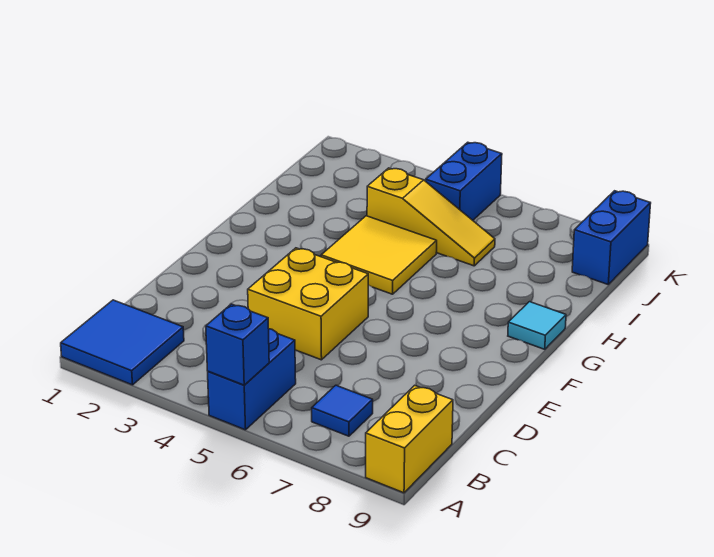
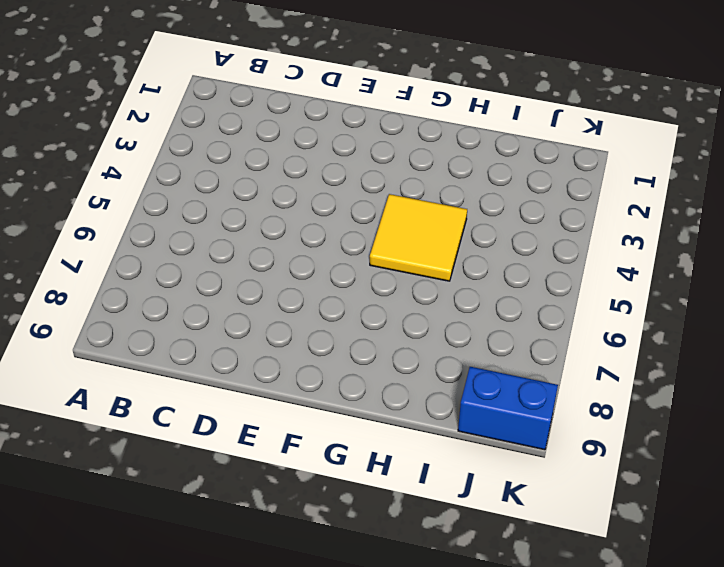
none -> blue 2x2 tile [61,300,184,385]
none -> blue 1x2 brick [208,329,296,430]

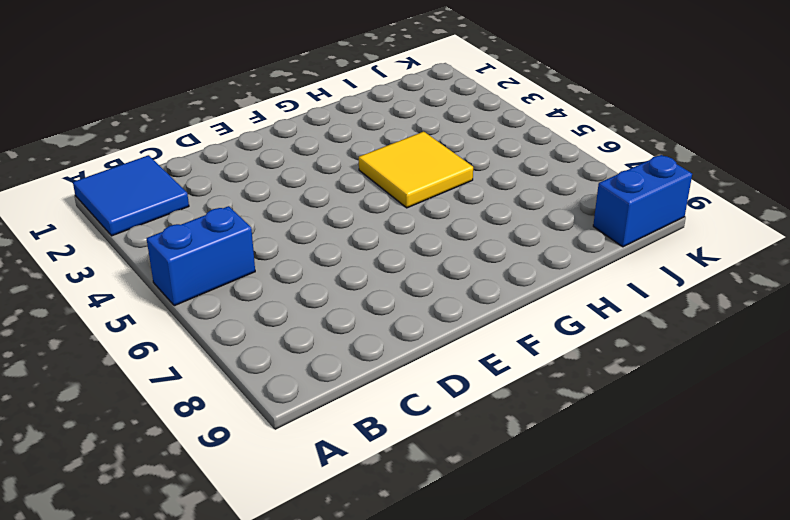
none -> yellow 1x2 brick [366,385,453,493]
none -> blue 1x1 tile [312,385,373,436]

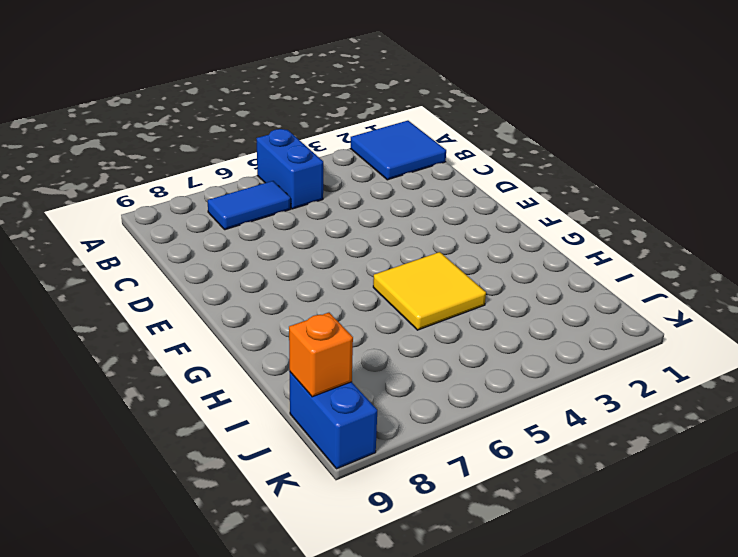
blue 1x2 tile [208,181,291,230] -> blue 1x1 tile [312,385,373,436]
orange 1x1 brick [289,313,353,397] -> none
none -> yellow 1x2 brick [366,385,453,493]
none -> yellow 2x2 brick [248,248,368,360]

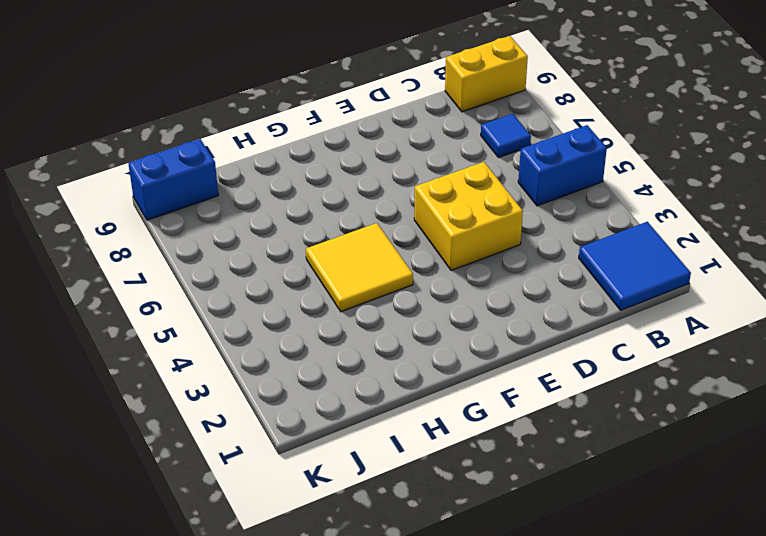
none -> cyan 1x1 tile [508,302,566,349]
none -> yellow 1x3 slope [367,168,495,266]

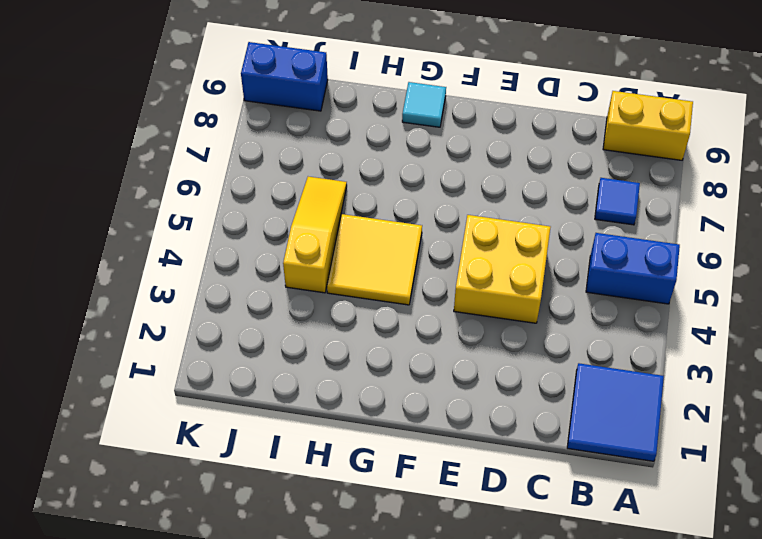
none -> blue 1x2 brick [426,142,502,220]
none -> blue 1x1 brick [206,304,269,385]

